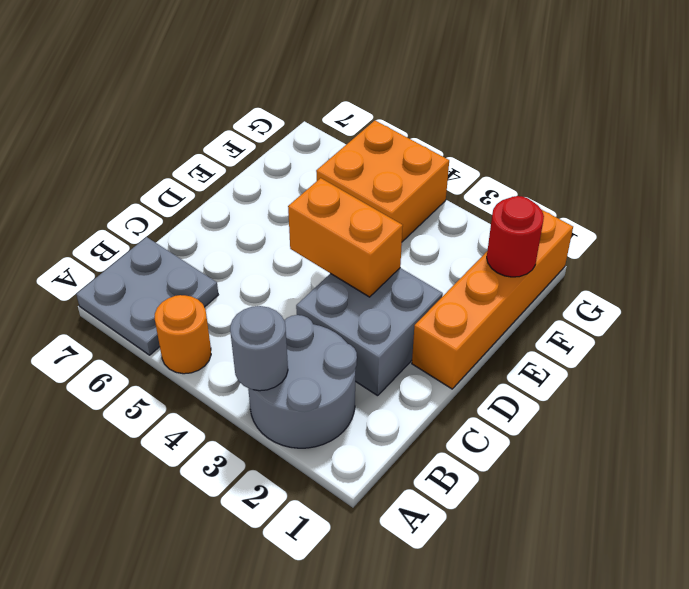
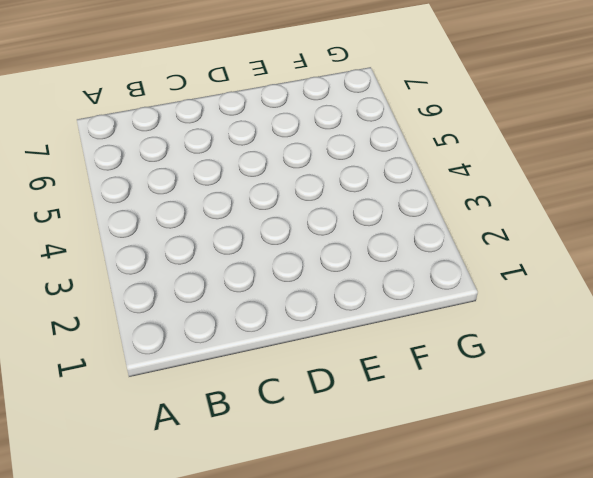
none -> grey 2x2 round brick [248,315,357,448]
none -> orange 1x1 round brick [155,295,211,374]

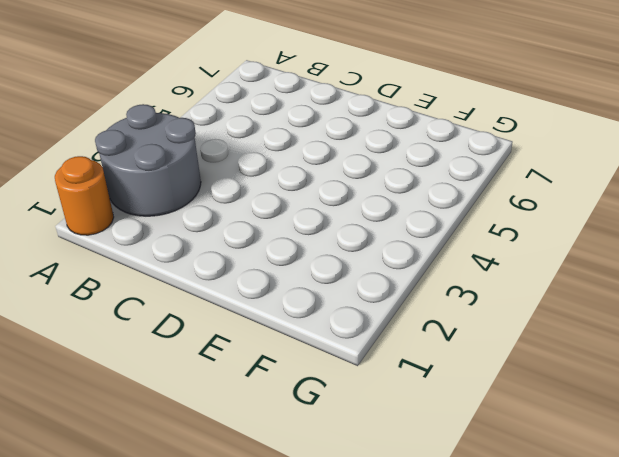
orange 1x1 round brick [55,156,114,235] -> orange 1x1 round brick moved to [155,295,211,374]
none -> grey 2x2 plate [76,237,218,355]
none -> grey 2x2 brick [296,268,443,396]

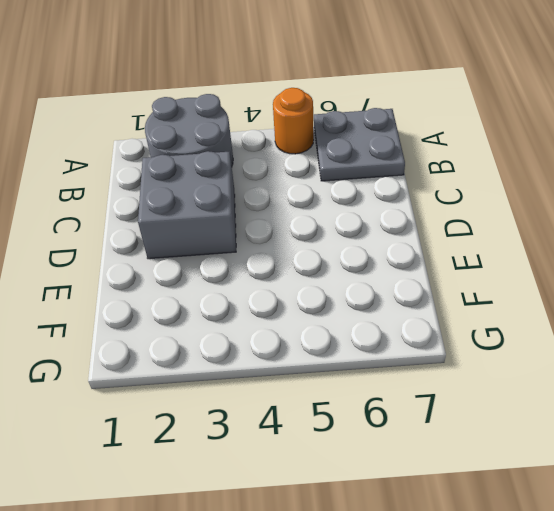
none -> orange 1x4 brick [412,210,573,389]
none -> orange 2x2 brick [316,121,449,242]

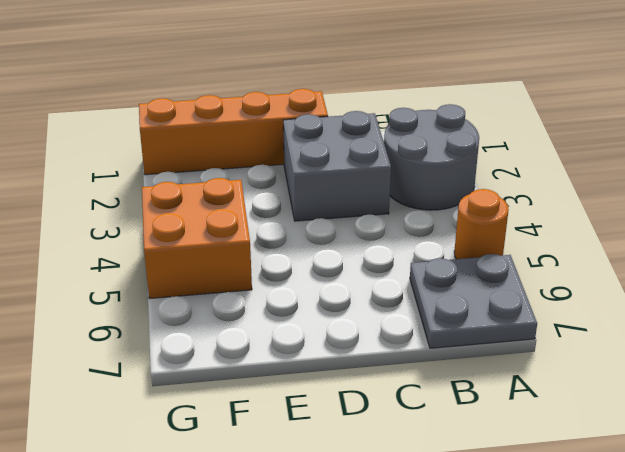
none -> grey 1x1 round brick [230,306,288,391]
none -> orange 1x2 brick [288,178,403,297]

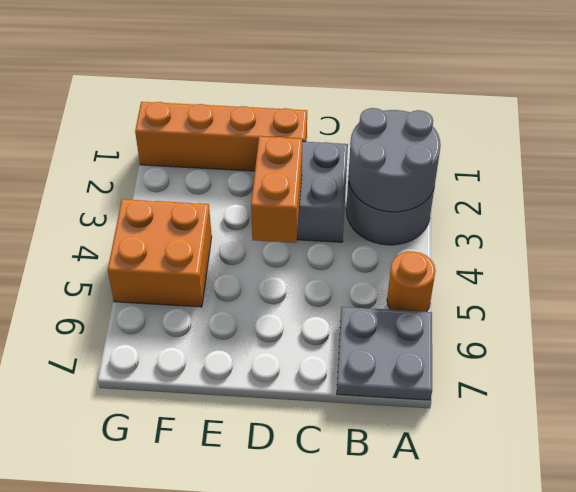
grey 2x2 round brick [348,108,441,212] -> grey 1x1 round brick [230,306,288,391]
none -> red 1x1 round brick [487,196,544,277]

